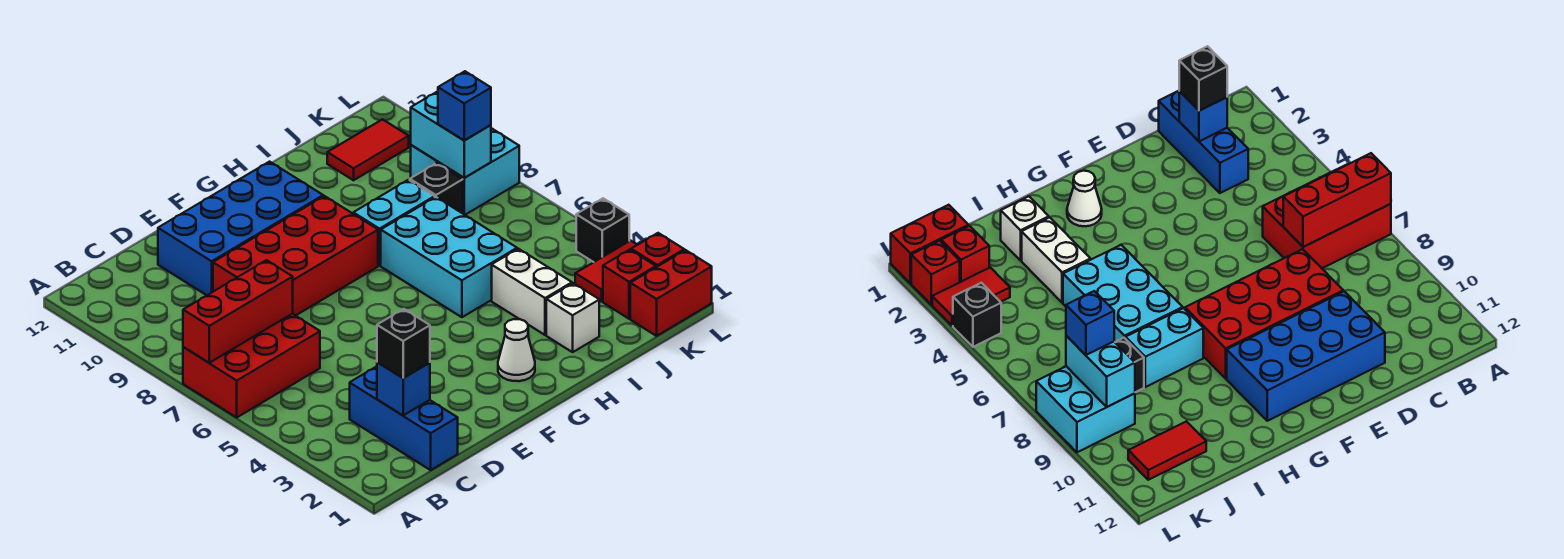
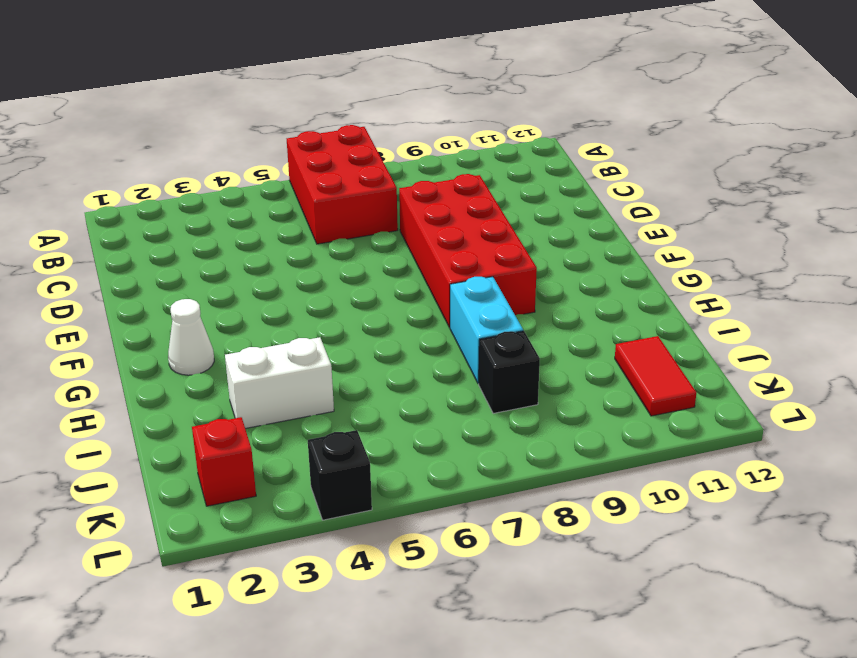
none -> blue 1x3 brick [350,367,458,470]
none -> blue 2x4 brick [158,162,323,295]
none -> cyan 2x3 brick [381,197,517,317]

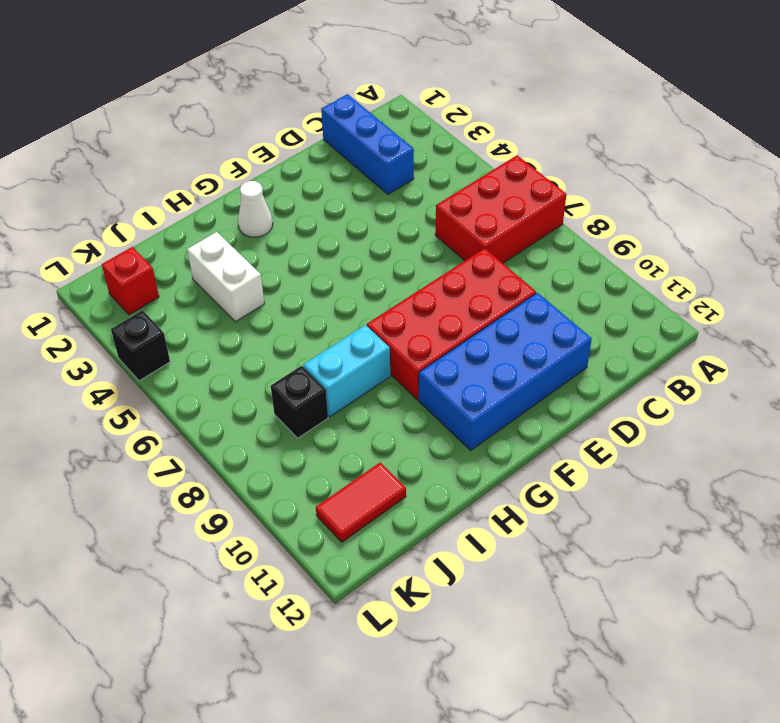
none -> cyan 2x3 brick [381,197,517,317]
none -> white 1x1 brick [546,283,599,352]
none -> red 1x2 brick [630,250,712,336]

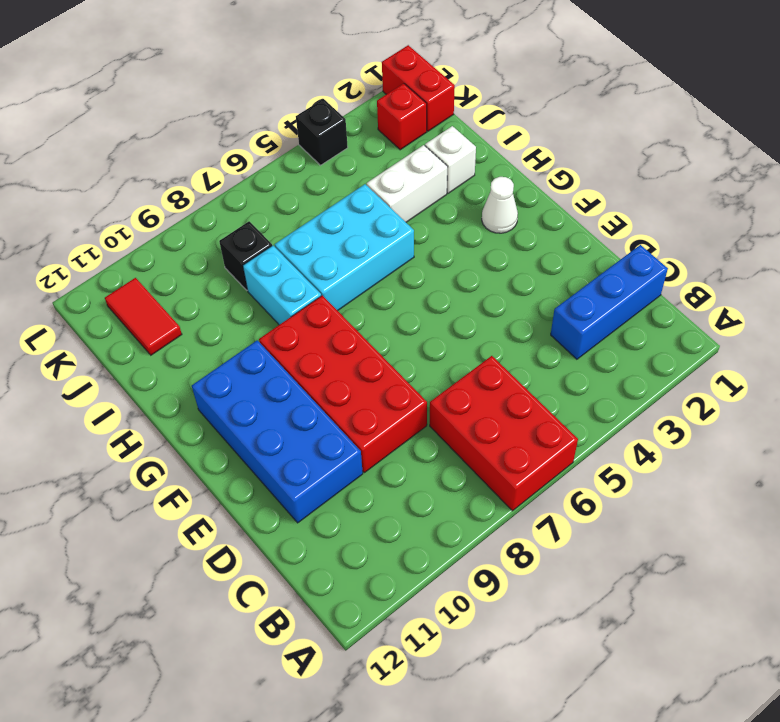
none -> red 1x2 tile [575,241,637,301]
none -> cyan 2x2 brick [411,128,519,215]
none -> red 1x1 brick [631,233,684,267]

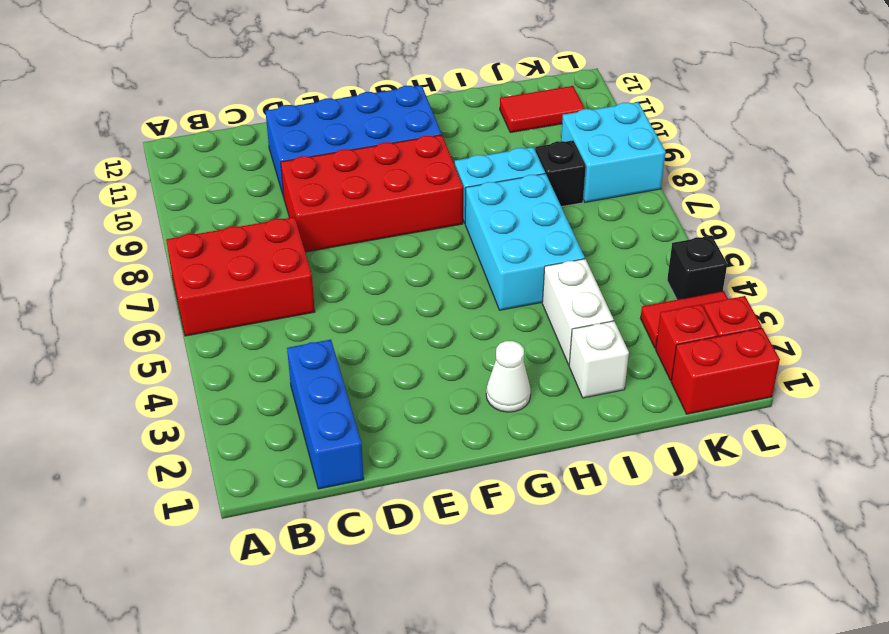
none -> red 1x3 brick [183,260,293,363]
none -> blue 1x1 brick [377,362,430,415]
none -> cyan 1x2 brick [411,92,491,178]

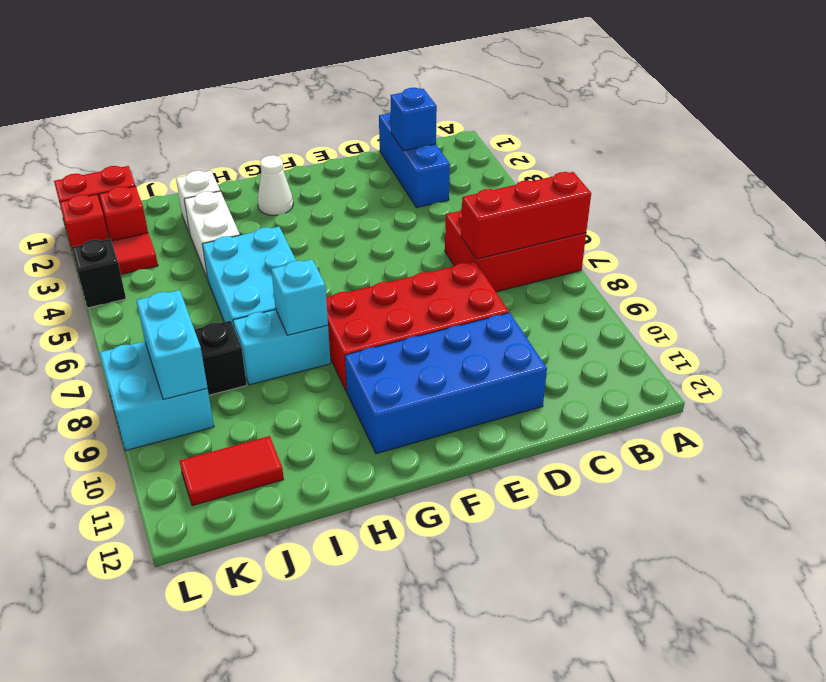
cyan 1x1 brick [271,259,328,335] -> none
none -> black 1x1 brick [377,309,430,378]
none -> blue 1x1 brick [438,71,491,140]

